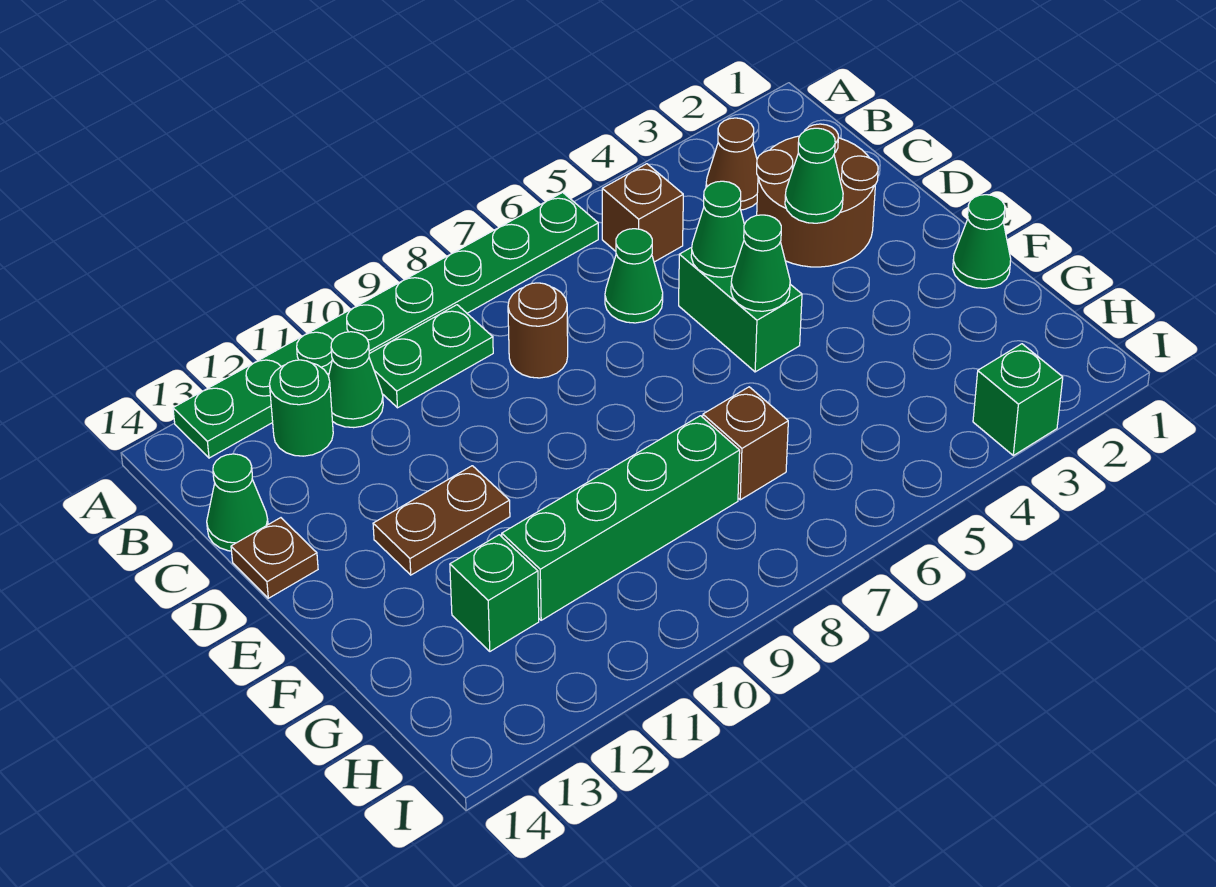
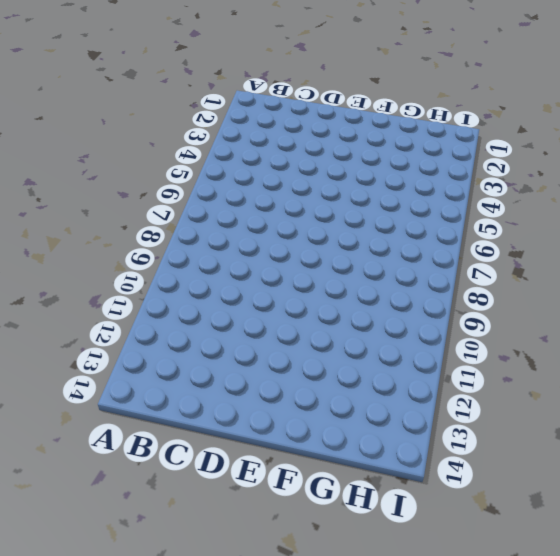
none -> green 1x8 plate [173,192,598,458]
none -> brown 1x1 cone [706,118,758,210]
none -> brown 1x1 brick [602,164,683,262]

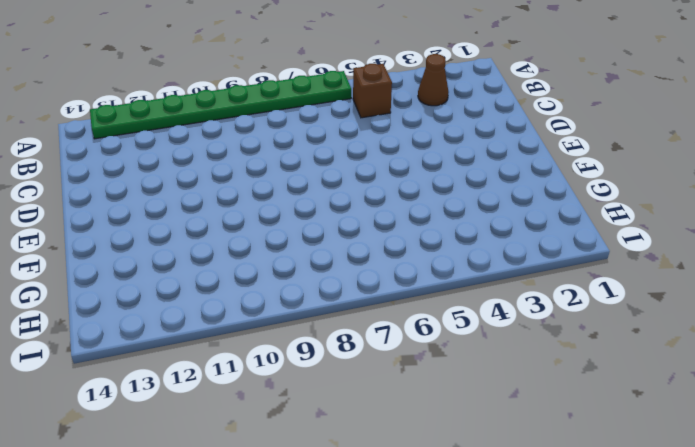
none -> green 1x2 plate [369,305,493,408]
none -> green 1x1 cone [329,332,383,428]
none -> green 1x1 round brick [269,360,333,456]

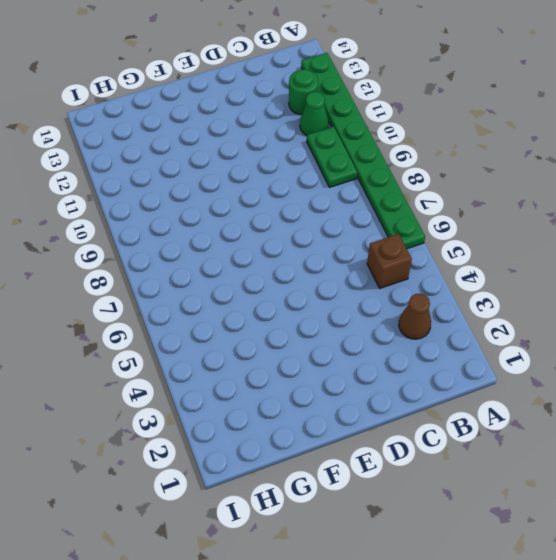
none -> brown 2x2 round brick [757,124,878,267]
none -> green 1x1 cone [605,229,663,323]
none -> brown 1x1 round brick [508,283,568,378]

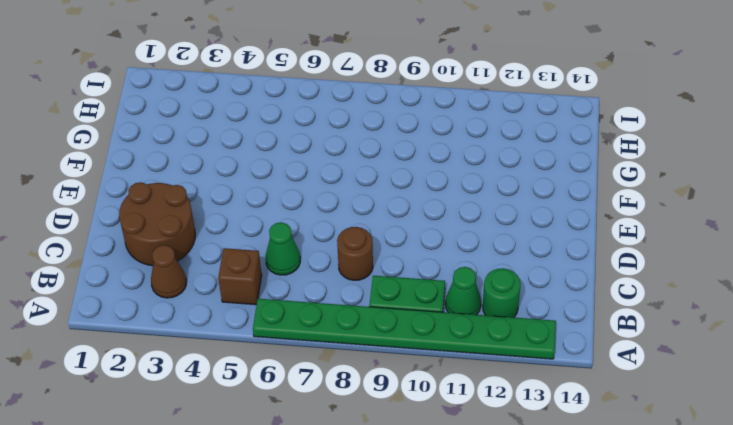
none -> green 1x1 cone [207,454,268,551]
none -> green 1x2 brick [679,247,802,372]
none -> brown 1x1 plate [231,518,318,598]

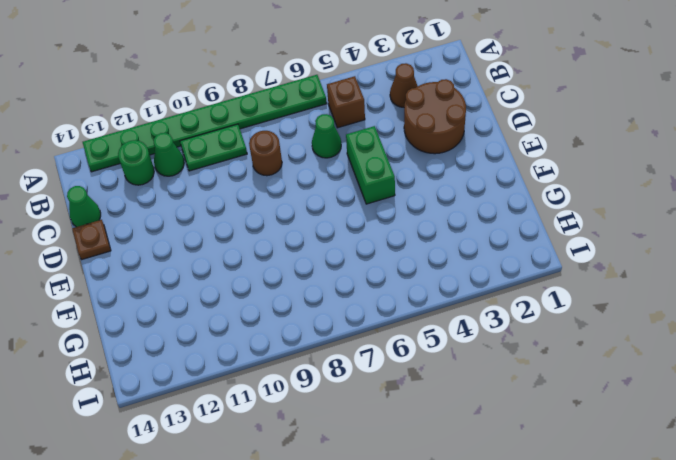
none -> brown 1x2 plate [373,466,510,575]
none -> green 1x1 cone [953,195,1011,288]
none -> brown 1x1 brick [703,387,788,500]

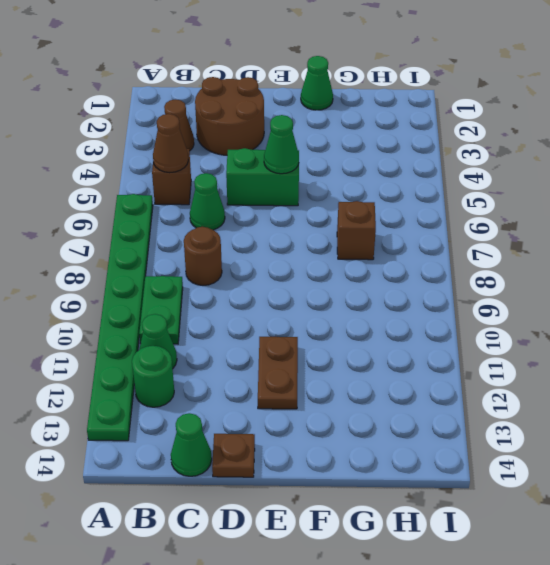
brown 1x1 cone [153,114,188,173] -> none
none -> green 1x4 brick [502,416,740,620]
none -> green 1x1 brick [450,535,539,651]
none -> green 1x1 brick [973,344,1063,455]

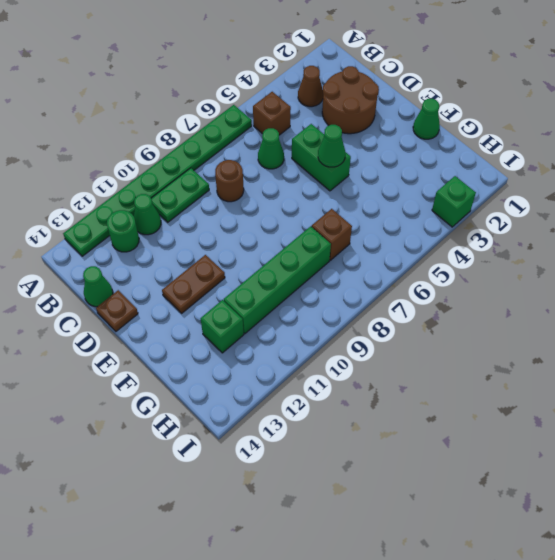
none -> green 1x1 cone [785,128,843,223]
none -> green 1x1 cone [691,181,744,277]

